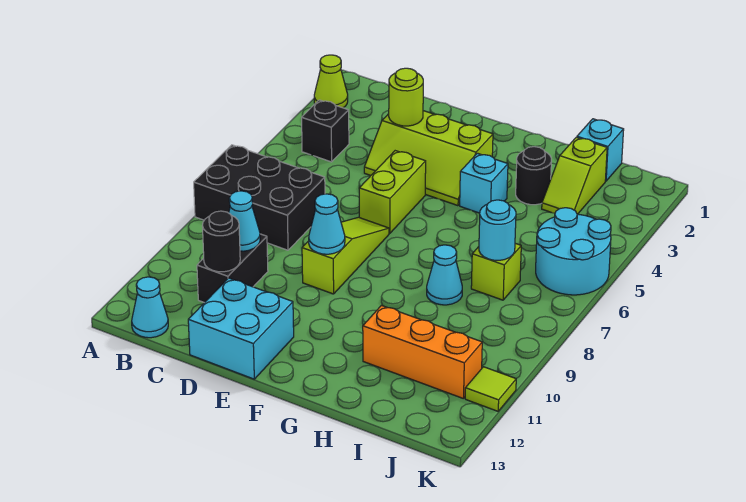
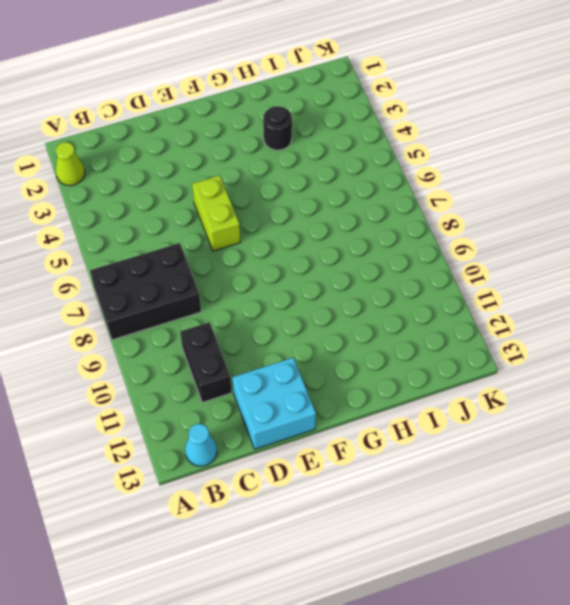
none -> black 1x1 brick [302,100,349,162]
none -> lime 2x3 slope [364,111,493,206]
none -> lime 1x3 slope [302,217,389,294]

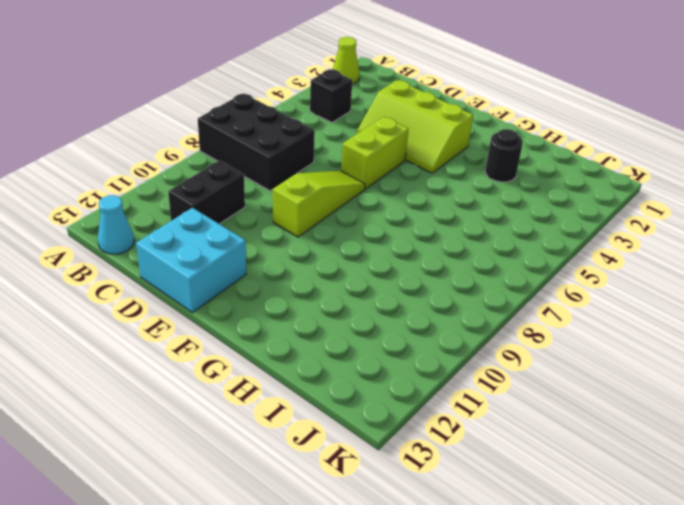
none -> cyan 1x1 brick [460,153,508,213]
none -> cyan 1x1 cone [427,245,462,305]
none -> orange 1x3 brick [363,306,482,399]

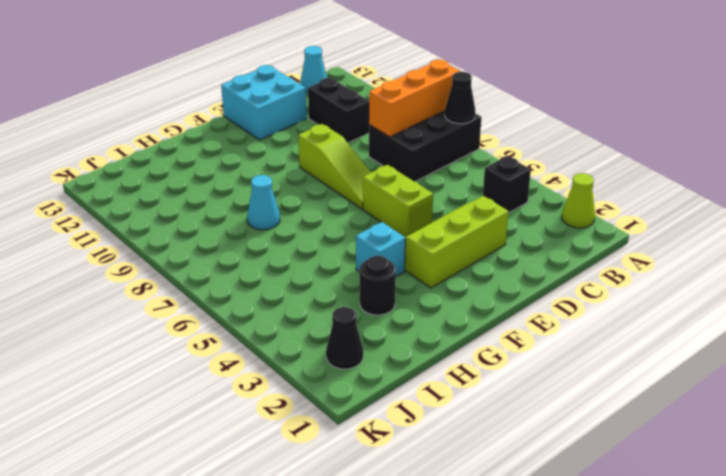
black 1x1 cone [445,72,475,124] -> none
orange 1x3 brick [369,60,461,137] -> orange 1x3 brick moved to [363,306,482,399]
black 1x1 cone [326,307,363,369] -> none
none -> cyan 1x1 brick [577,119,624,181]
none -> lime 1x2 slope [542,137,607,214]
none -> lime 1x1 brick [471,243,521,300]

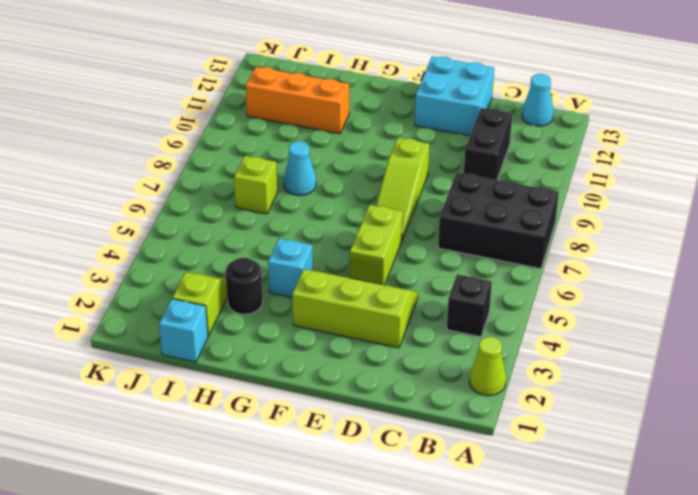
none -> cyan 2x2 round brick [536,208,611,295]
none -> lime 1x1 tile [465,367,516,411]
none -> cyan 1x1 cone [229,191,260,251]

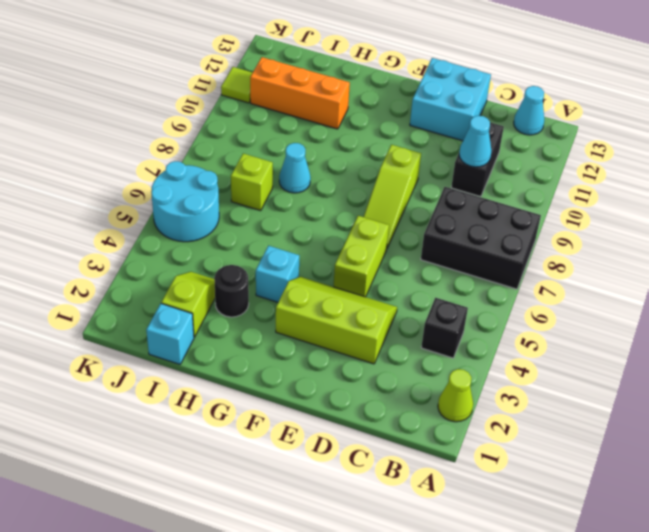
none -> black 1x1 round brick [203,211,240,272]
none -> lime 1x1 round brick [389,68,423,126]
none -> cyan 1x1 cone [309,194,345,254]

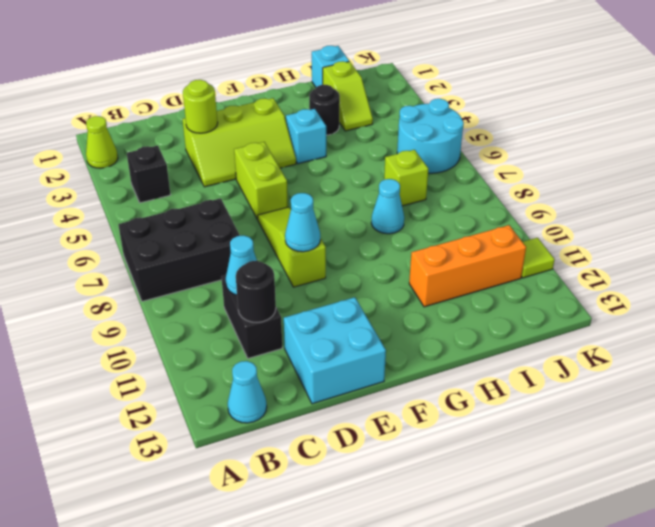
none -> cyan 1x1 round brick [479,200,516,260]

